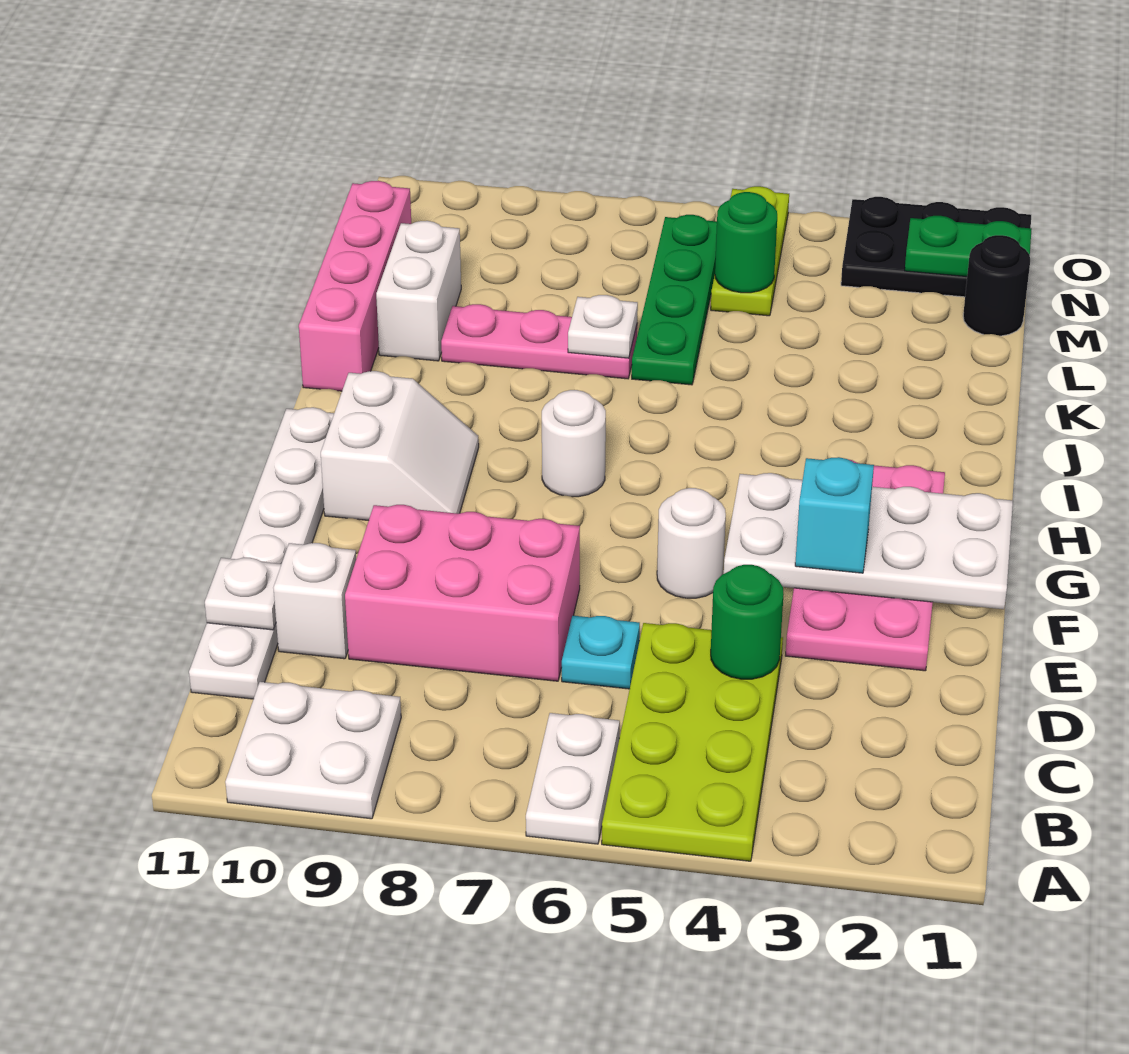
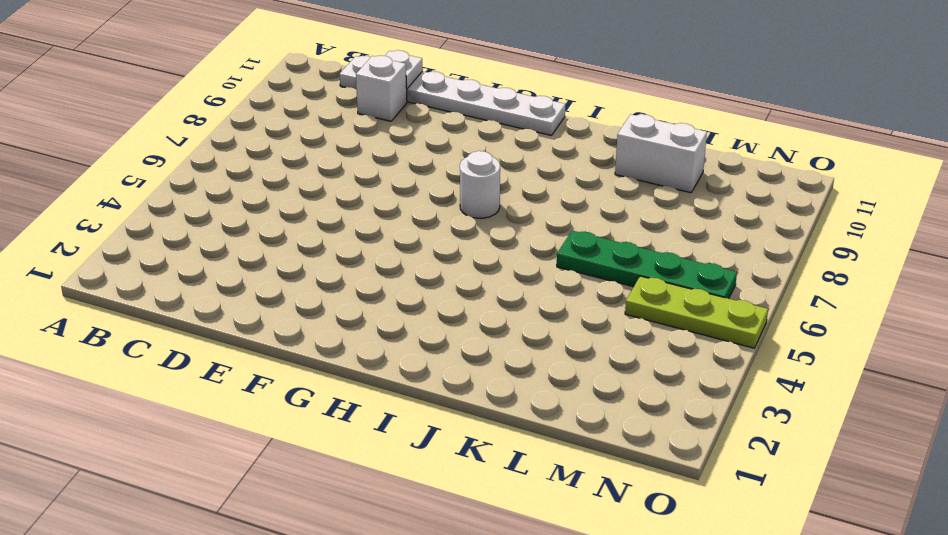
none -> lime 2x4 plate [602,623,783,861]
none -> white 1x2 plate [526,713,620,844]
none -> white 2x2 plate [225,682,401,819]

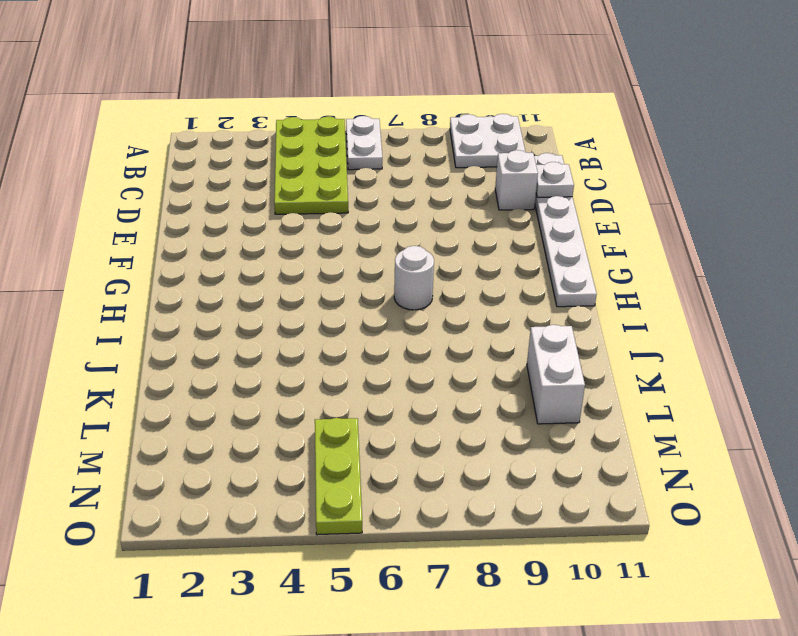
none -> cyan 1x1 plate [562,616,640,689]
none -> pink 2x3 brick [345,505,580,681]
none -> pink 2x4 plate [786,460,945,671]

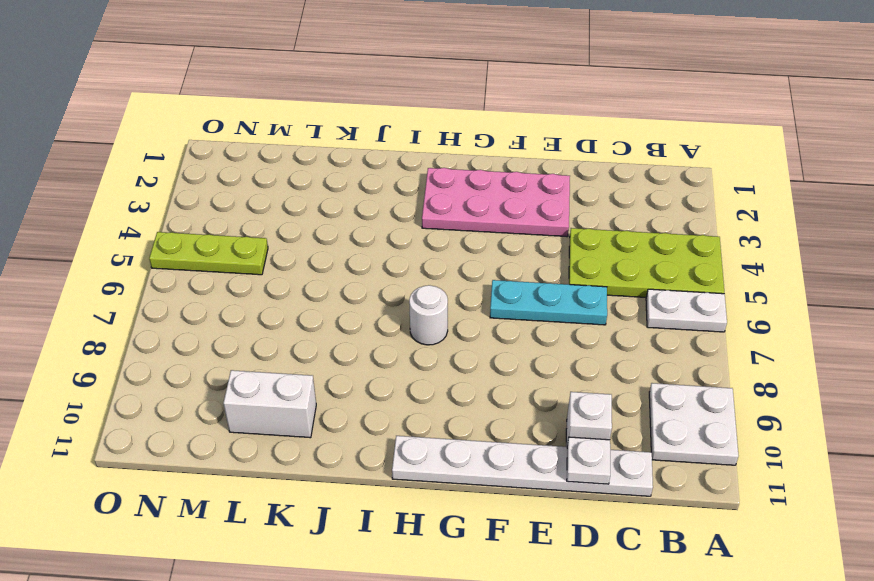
cyan 1x3 plate [490,280,607,325] -> cyan 1x1 plate [562,616,640,689]
none -> pink 2x3 brick [345,505,580,681]
none -> white 1x1 round brick [657,488,726,598]
none -> white 2x2 slope [321,371,479,521]

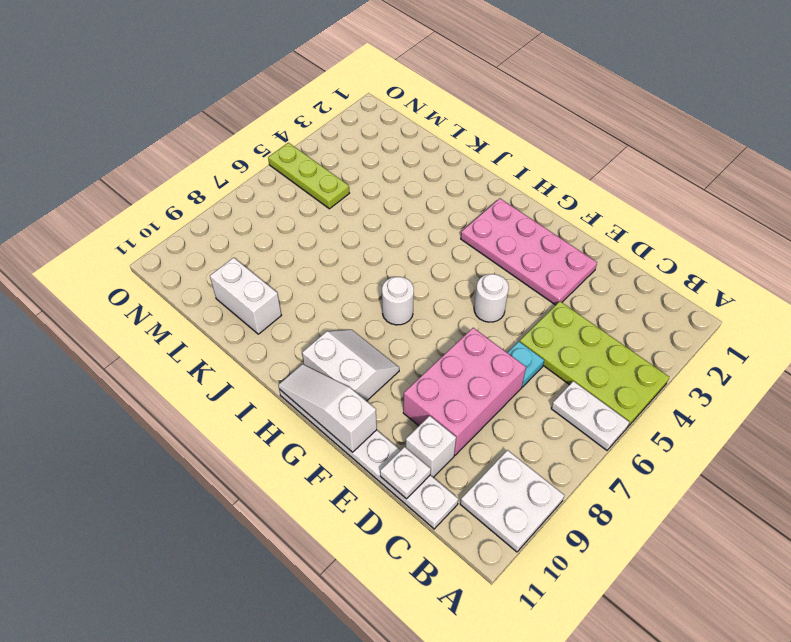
white 1x3 slope [278,364,377,452] -> none
none -> pink 1x4 brick [299,181,411,391]
none -> green 1x4 plate [632,215,717,385]
none -> pink 1x3 plate [441,304,637,379]

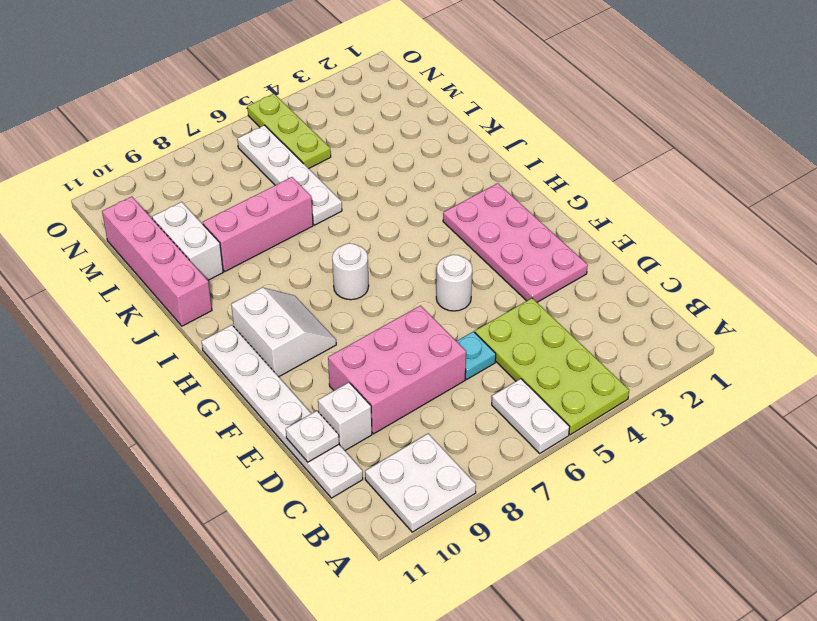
white 1x4 plate [237,125,342,225] -> green 1x4 plate [632,215,717,385]
pink 1x3 brick [203,177,313,271] -> pink 1x3 plate [441,304,637,379]
none -> black 1x1 round brick [963,235,1030,336]
none -> black 2x3 plate [841,197,1031,297]
none -> green 1x1 round brick [711,565,784,679]

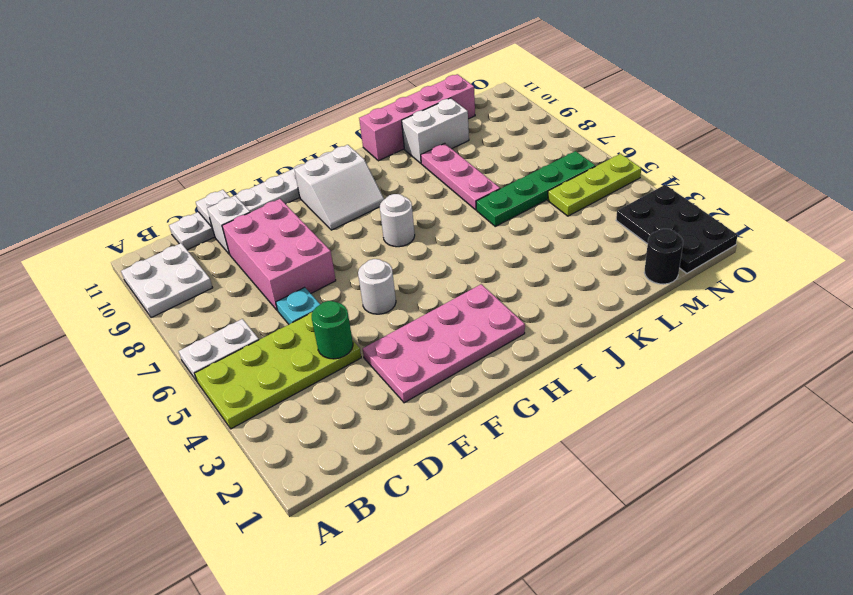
none -> white 2x4 plate [724,473,1013,609]
none -> white 1x1 plate [568,295,638,358]
none -> green 1x1 round brick [715,192,777,293]

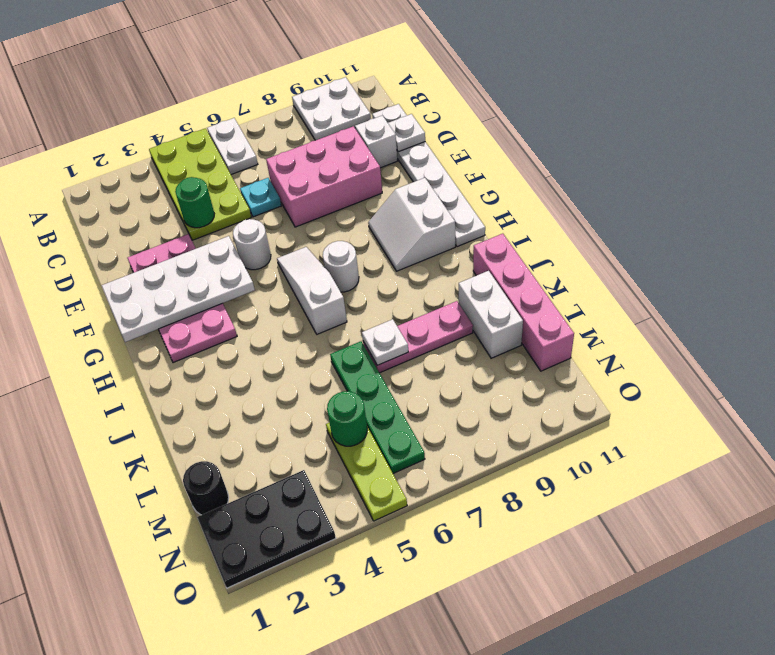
white 1x3 slope [277,247,347,334] -> none
none -> green 1x2 plate [905,216,1032,277]
none -> cyan 1x1 brick [795,457,874,573]

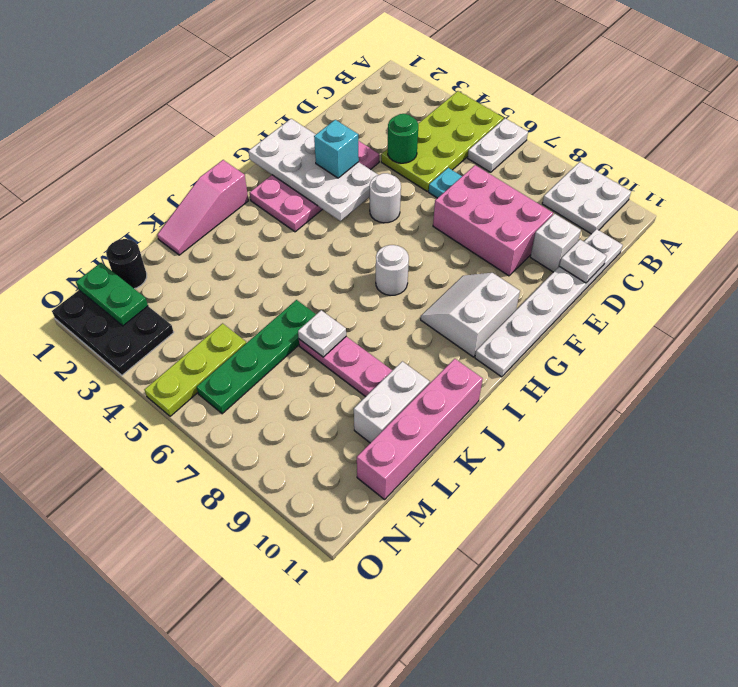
pink 1x3 slope [157,160,248,255] -> none
none -> green 1x1 round brick [715,192,777,293]

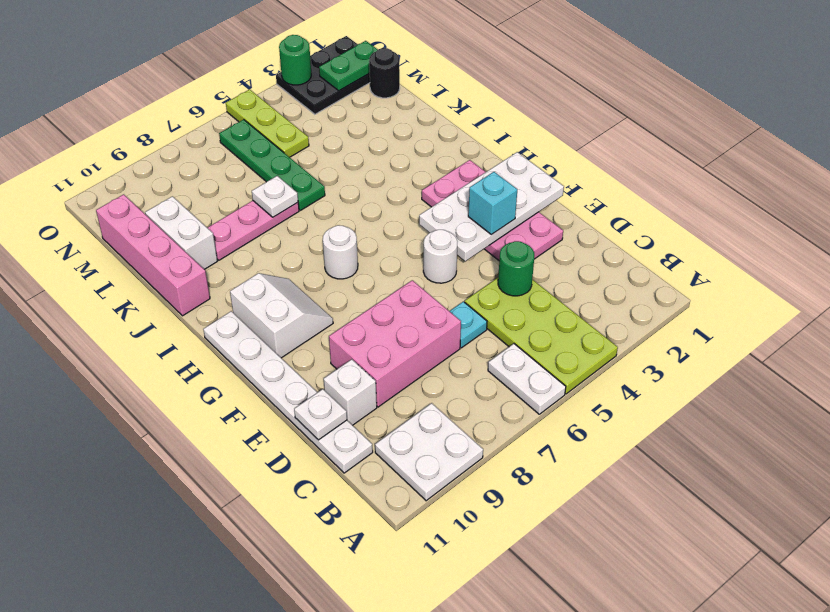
green 1x1 round brick [279,35,311,85] -> green 1x1 round brick moved to [715,192,777,293]

